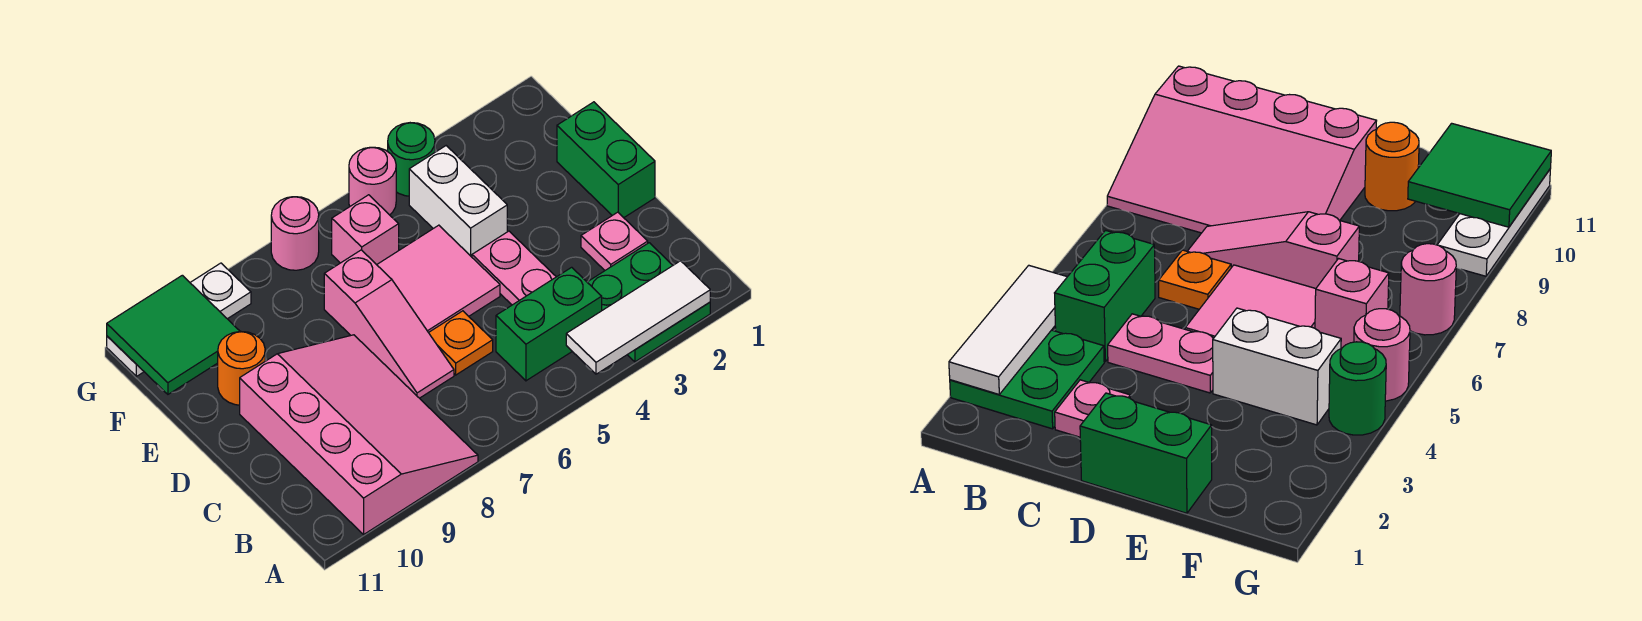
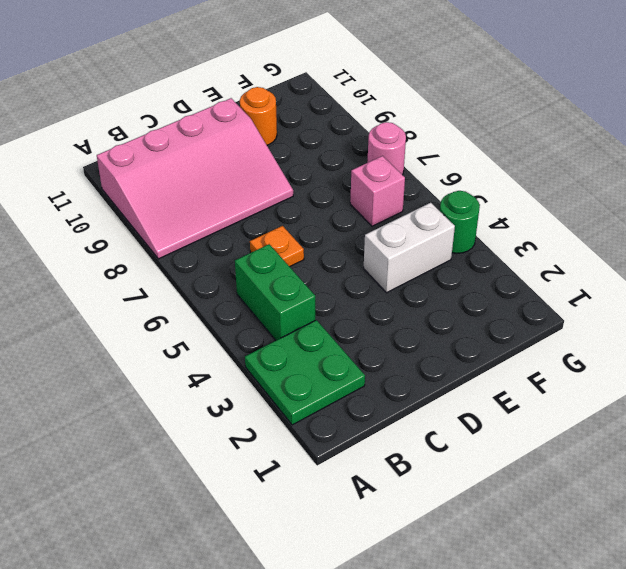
none -> pink 1x1 plate [581,212,648,270]
none -> pink 1x2 plate [472,231,556,305]
none -> pink 1x3 slope [324,250,454,398]

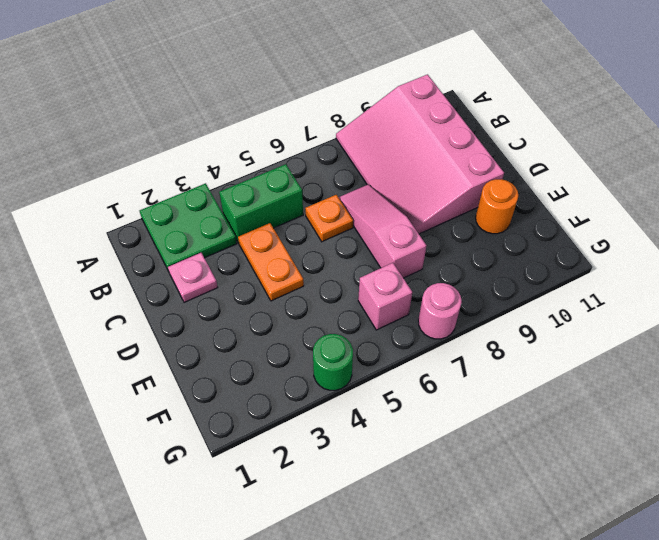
orange 1x2 plate [238,223,304,301] -> pink 1x2 plate [472,231,556,305]
none -> green 1x2 brick [557,102,655,218]
none -> pink 2x2 tile [377,225,500,333]
none -> white 1x2 brick [409,146,507,257]

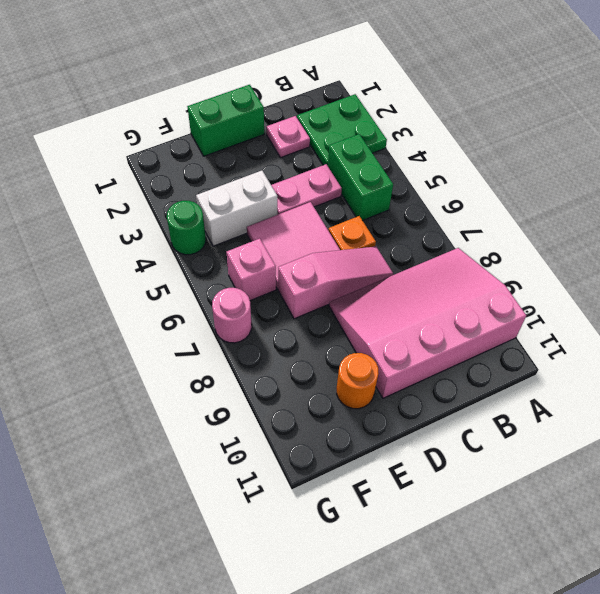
none -> pink 1x1 round brick [349,147,396,215]
none -> white 1x3 plate [107,263,251,376]
none -> white 1x3 tile [566,261,710,374]

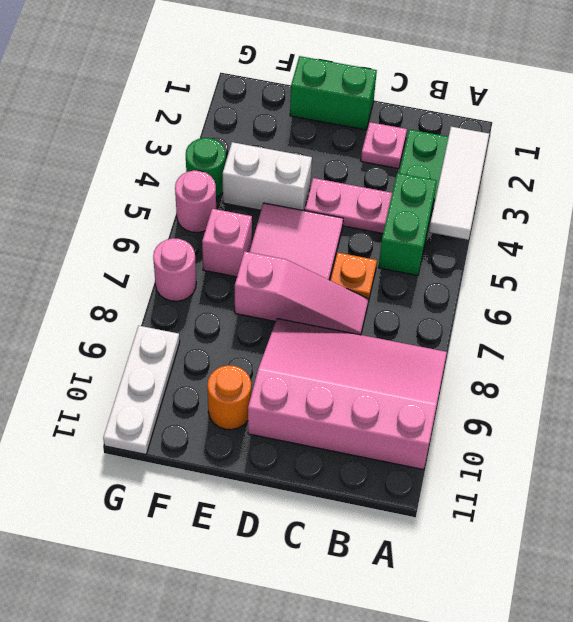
none -> green 2x2 tile [107,275,240,394]

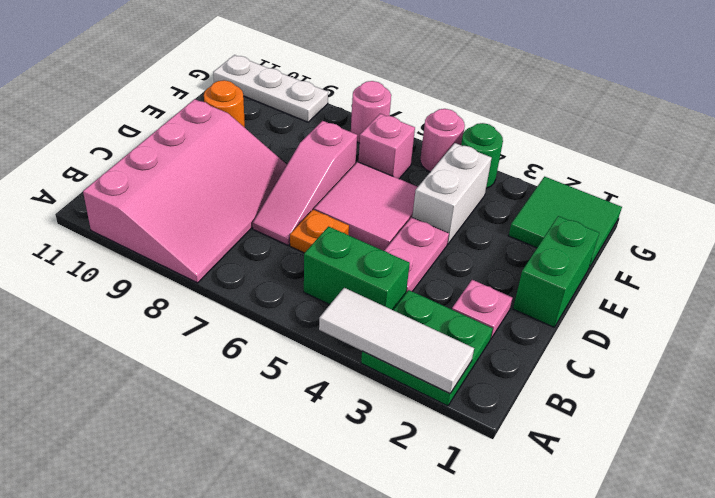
green 2x2 tile [509,177,622,269] -> green 2x2 tile moved to [107,275,240,394]

